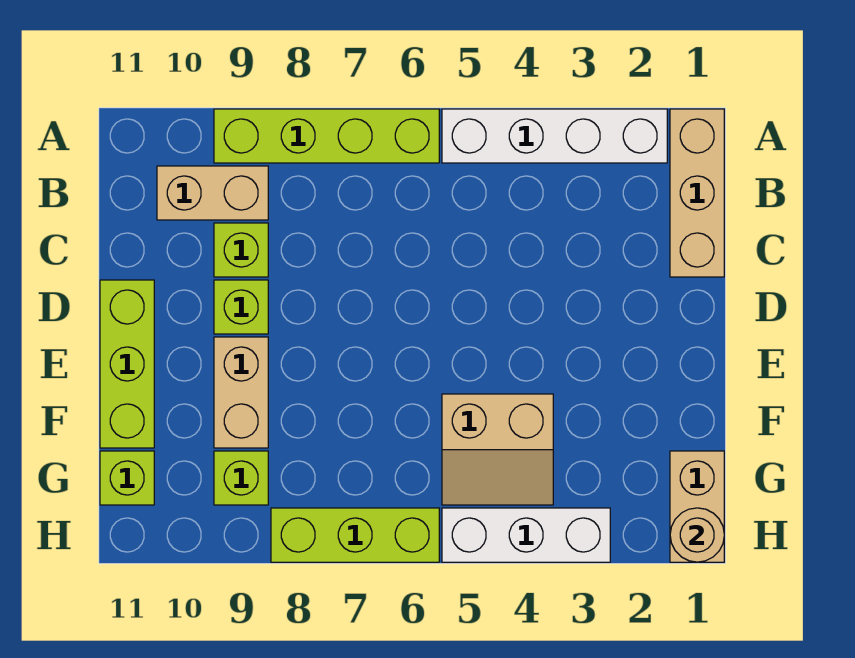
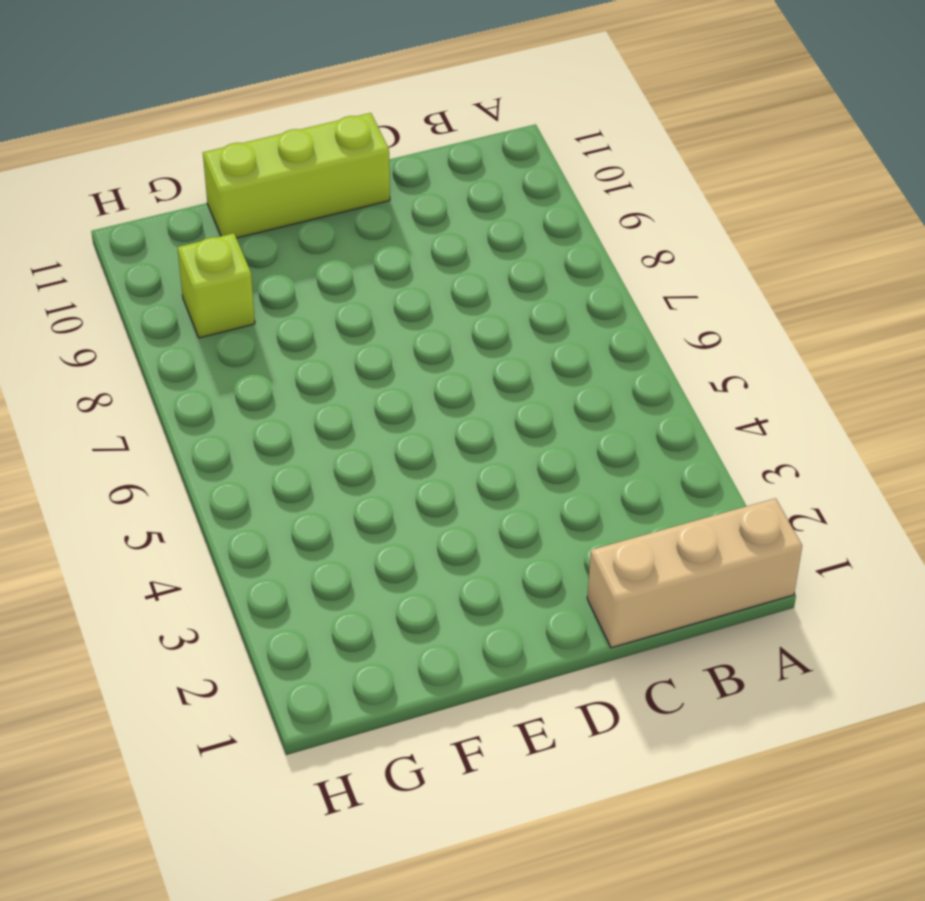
none -> white 1x4 brick [442,109,667,163]
none -> lime 1x4 brick [214,109,439,163]
none -> tan 1x2 brick [157,166,268,220]

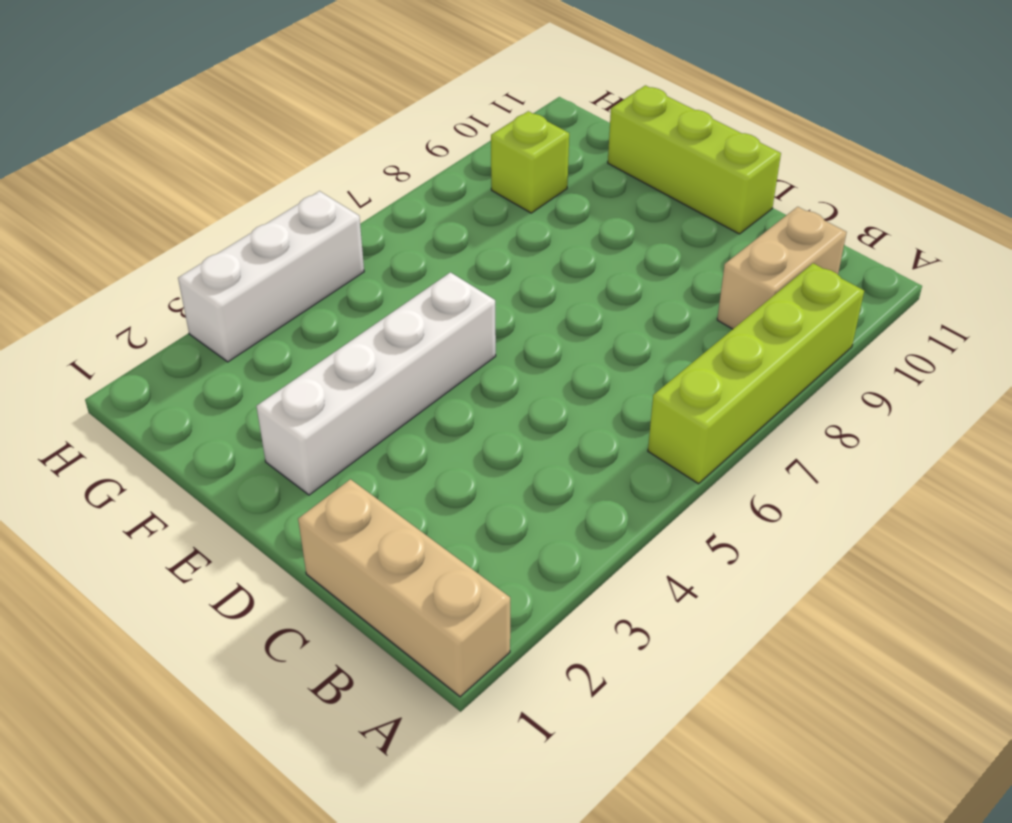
white 1x4 brick [256,272,496,495] -> white 1x4 brick moved to [442,109,667,163]
none -> lime 1x1 brick [214,223,268,277]
none -> lime 1x1 brick [214,280,268,334]
none -> tan 1x2 brick [214,337,268,448]

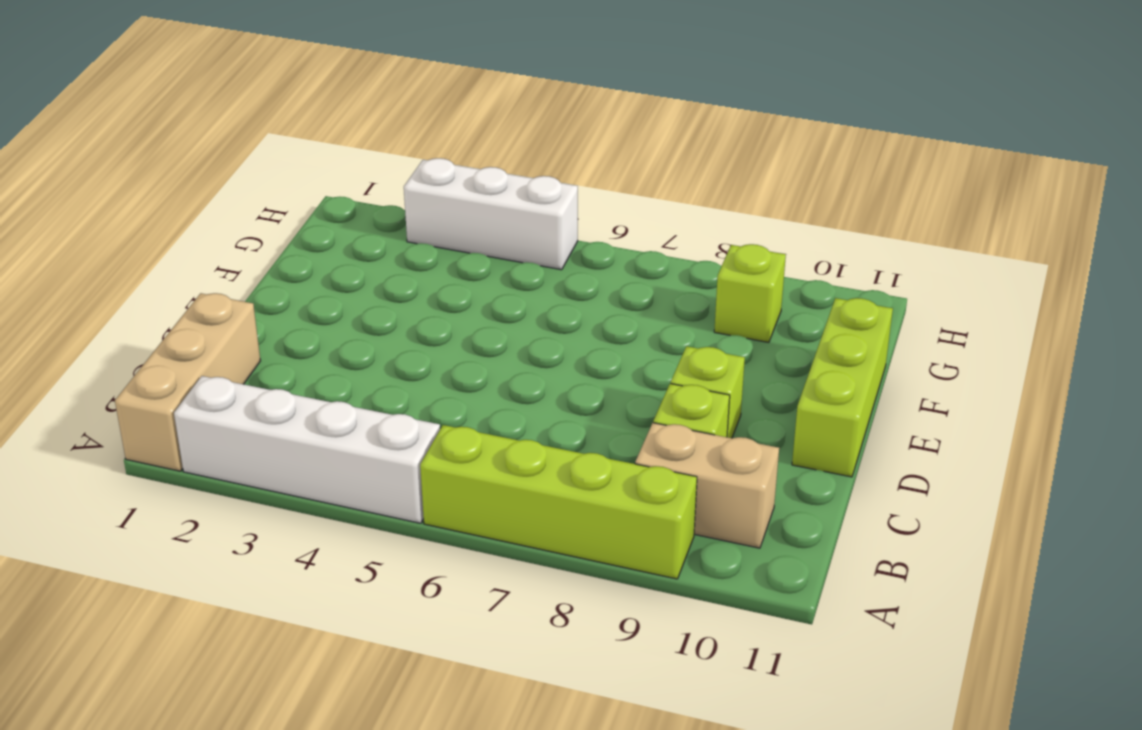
none -> tan 1x2 brick [214,337,268,448]
none -> tan 2x2 slope [442,394,553,505]
none -> tan 1x2 brick [670,451,724,562]

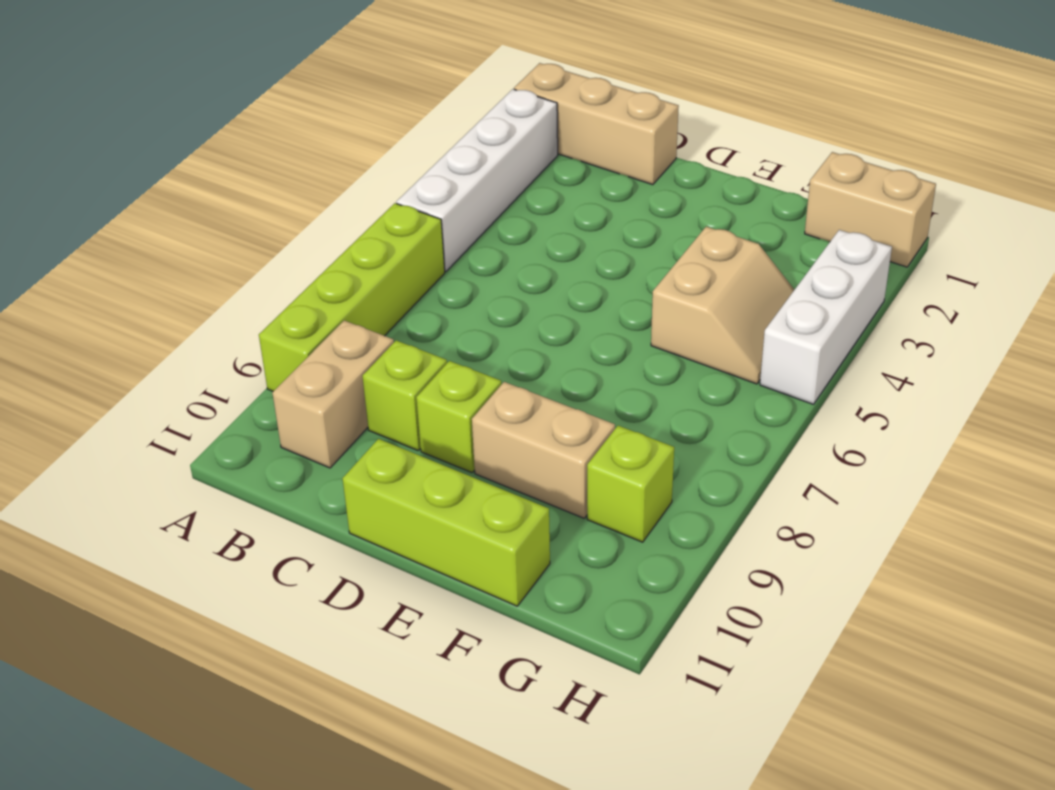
none -> lime 1x1 brick [100,451,154,505]
none -> lime 1x3 brick [271,508,439,562]
none -> tan 1x1 round brick [670,508,724,562]

